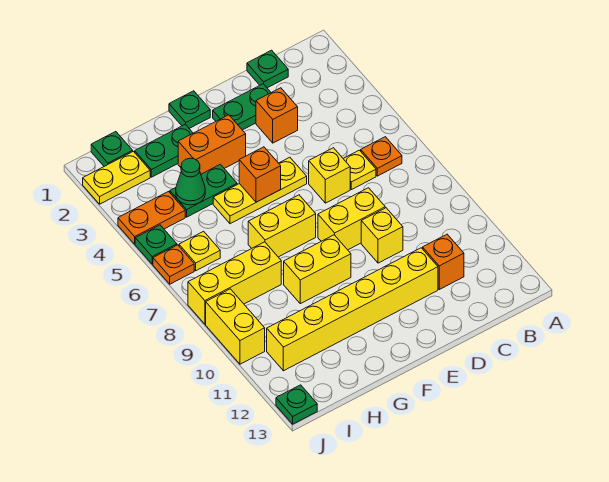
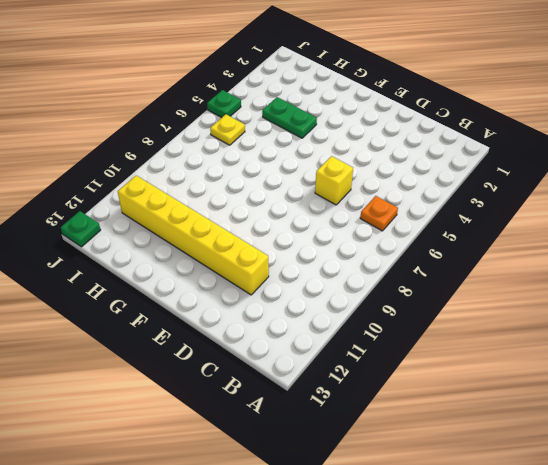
none -> green 1x1 plate [247,50,288,88]
none -> yellow 1x1 plate [343,150,376,190]
none -> orange 1x1 brick [423,234,464,289]

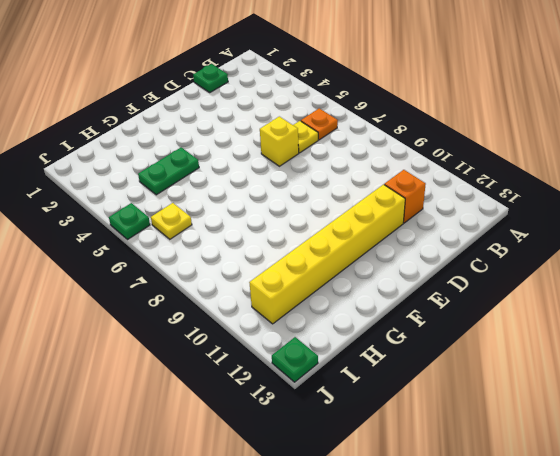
none -> green 1x2 plate [213,84,271,130]
none -> orange 1x1 brick [256,88,298,143]
none -> yellow 1x2 brick [318,188,385,250]

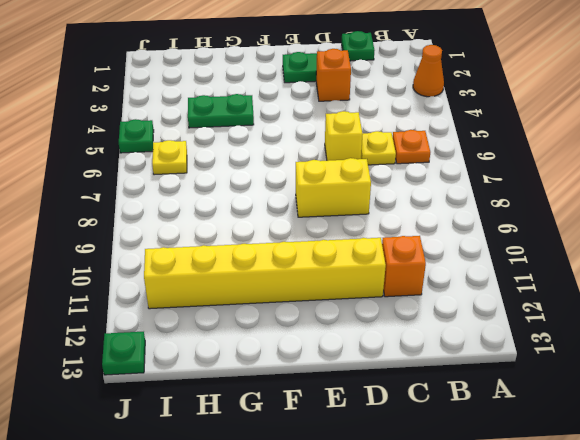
orange 1x1 cone [413,45,444,97] -> none
none -> yellow 1x1 brick [361,208,403,263]
none -> yellow 1x3 plate [213,157,307,224]
none -> green 1x1 plate [169,91,210,128]

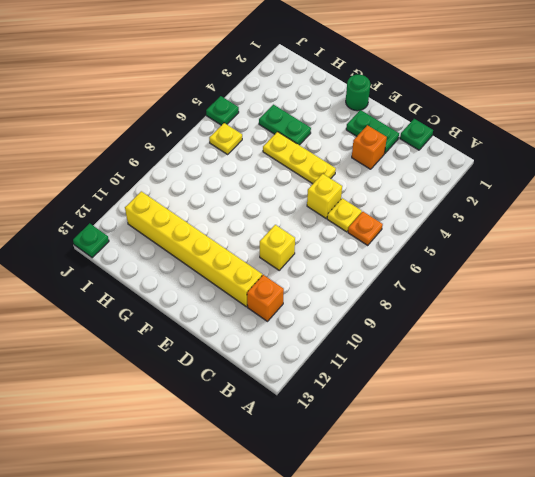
green 1x1 round brick [346,75,370,111] -> green 1x1 plate [169,91,210,128]
none -> yellow 1x2 brick [318,188,385,250]
none -> orange 1x2 brick [178,115,246,174]
none -> yellow 1x2 brick [248,195,316,257]

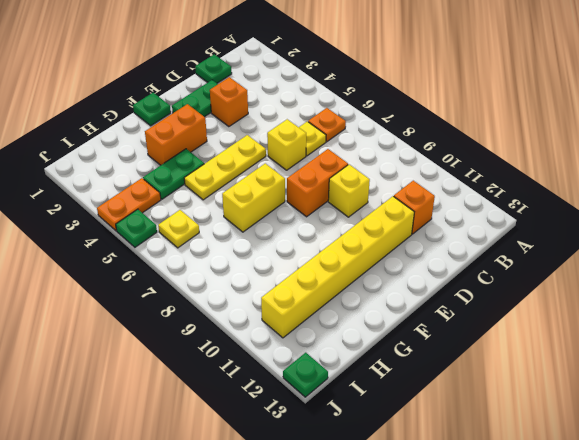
orange 1x2 brick [287,149,348,217] -> yellow 1x2 brick [318,188,385,250]
none -> yellow 1x2 brick [284,235,351,304]
none -> green 1x2 plate [135,124,193,177]
none -> yellow 1x3 brick [188,242,281,324]

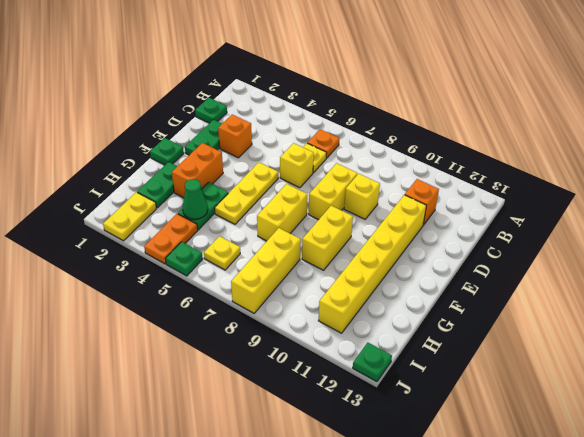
none -> green 1x1 plate [91,132,133,166]
none -> orange 1x1 plate [153,245,194,284]
none -> yellow 1x2 brick [206,289,265,364]

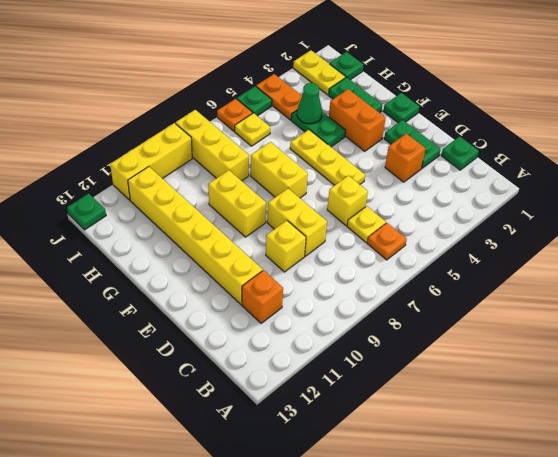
yellow 1x3 brick [110,123,192,200] -> yellow 1x2 brick [206,289,265,364]
none -> orange 1x1 brick [239,147,281,202]

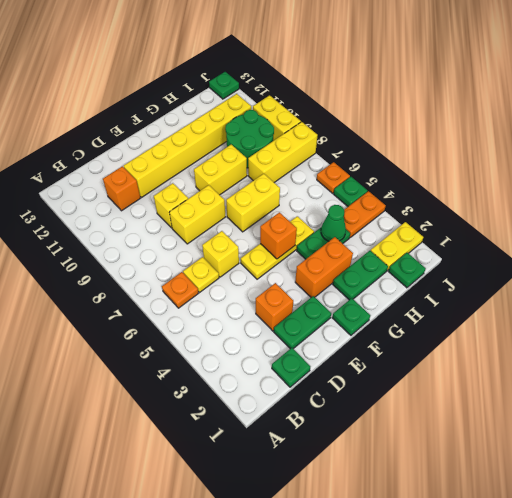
green 2x2 round brick [225,110,274,168] -> none
none -> yellow 1x1 plate [179,231,220,271]

